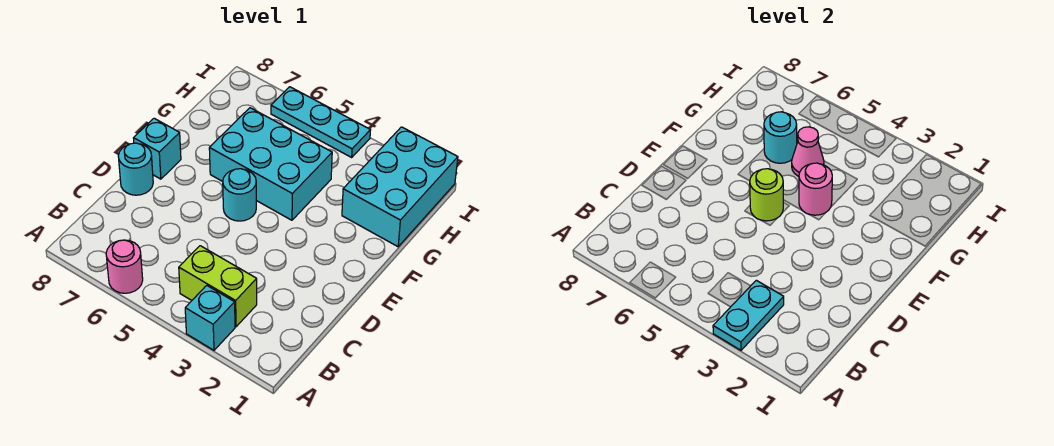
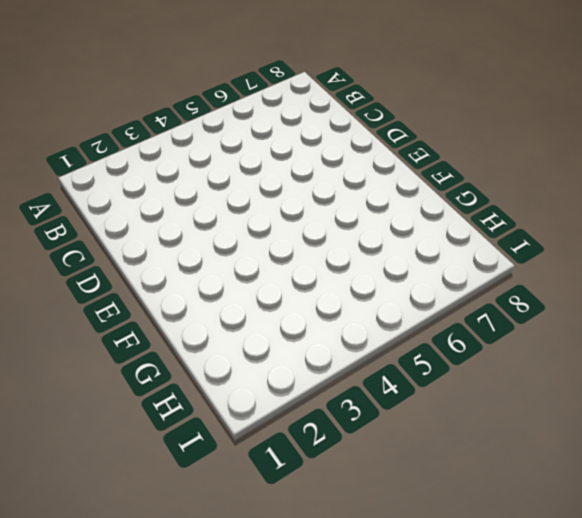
none -> cyan 1x1 brick [185,285,235,350]
none -> pink 1x1 round brick [106,240,143,293]
none -> lime 1x2 brick [179,246,257,327]

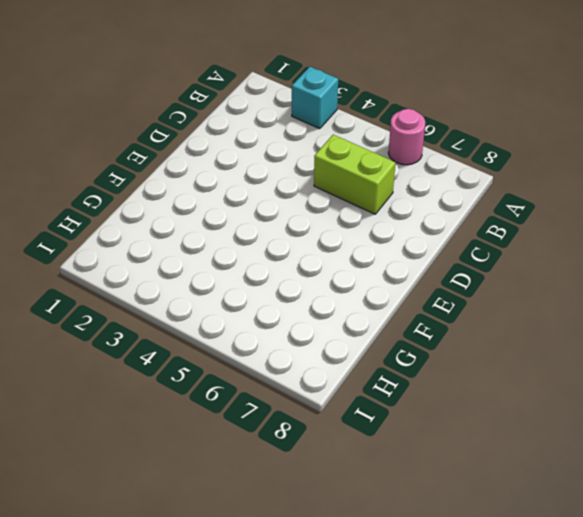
lime 1x2 brick [314,135,396,214] -> lime 1x2 brick moved to [179,246,257,327]
none -> cyan 1x1 round brick [118,143,153,195]
none -> cyan 1x1 round brick [223,169,256,221]
none -> cyan 1x1 brick [134,118,181,179]

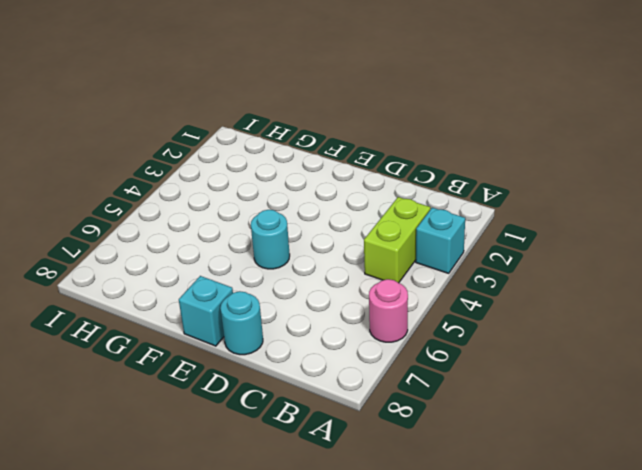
none -> cyan 2x3 brick [209,108,332,220]
none -> cyan 2x3 brick [342,127,458,247]
none -> cyan 1x3 plate [271,87,370,157]

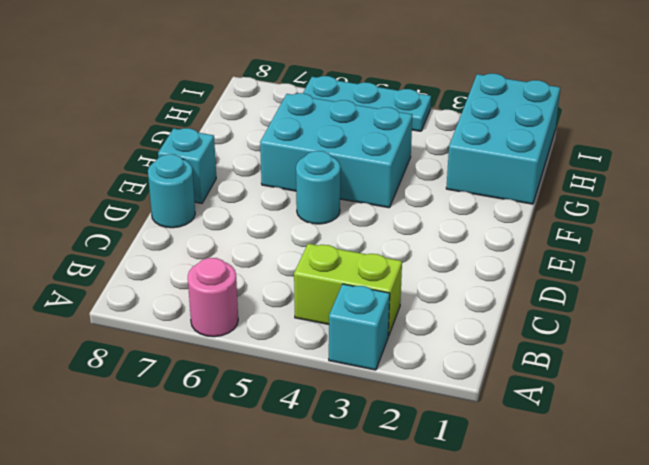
none -> cyan 1x2 plate [713,280,784,350]
none -> lime 1x1 round brick [750,169,783,221]
none -> pink 1x1 round brick [799,163,832,215]

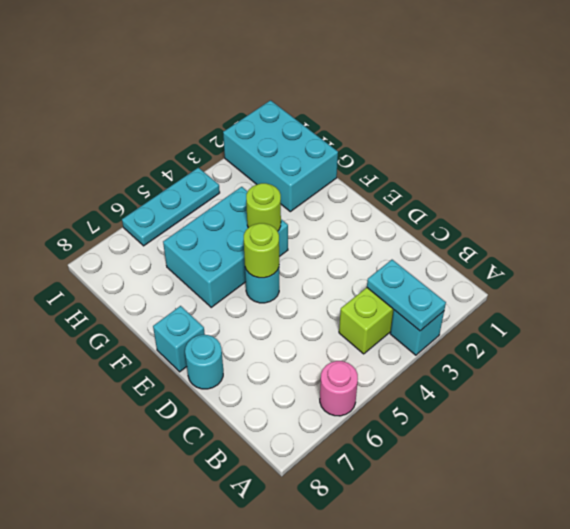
lime 1x1 round brick [246,183,281,231] -> pink 1x1 round brick [799,163,832,215]
none -> pink 1x1 cone [792,127,824,176]
none -> cyan 1x1 round brick [764,112,797,163]

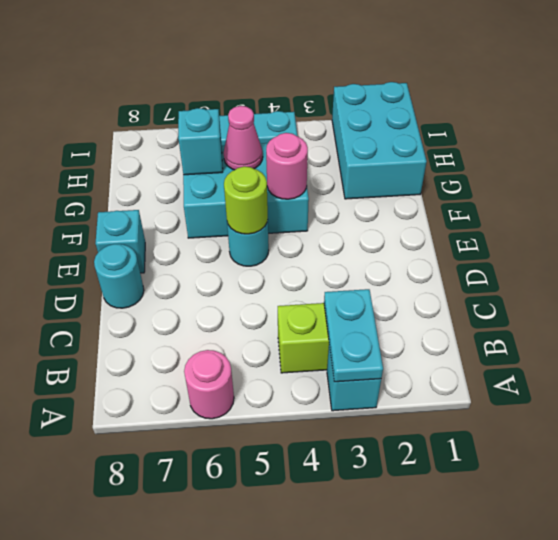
cyan 1x1 brick [178,108,223,175] -> cyan 1x1 round brick [764,112,797,163]

